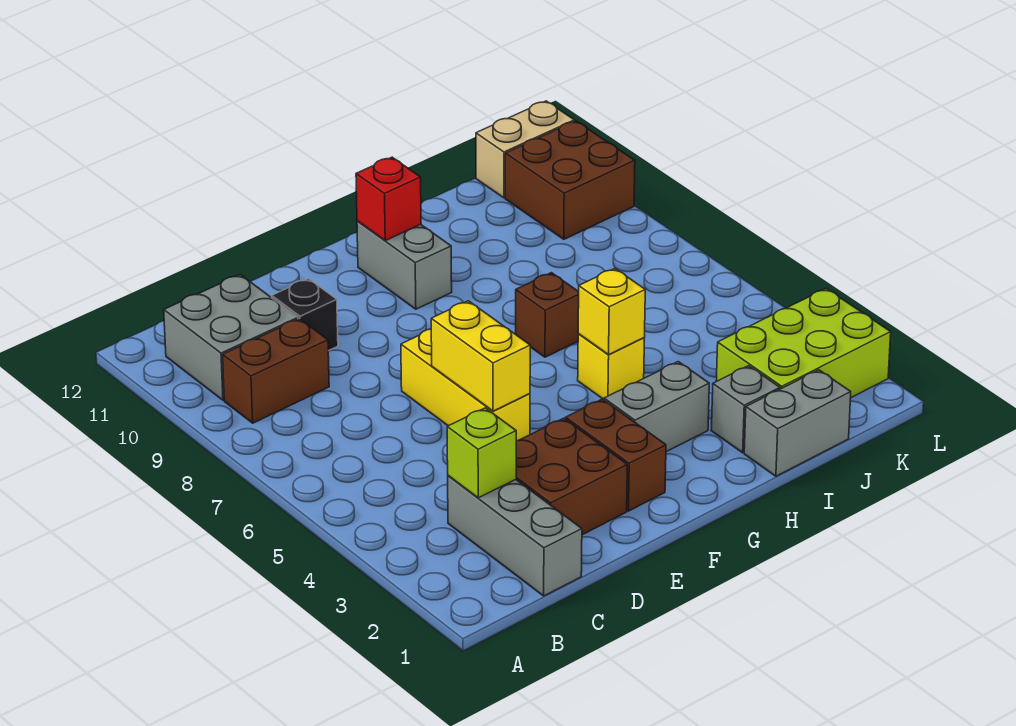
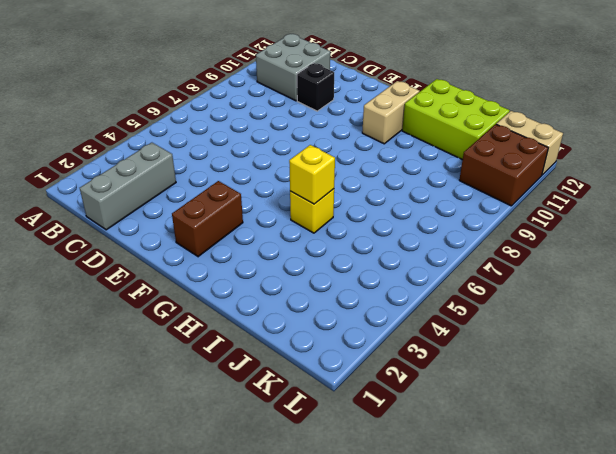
tan 1x2 brick [362,81,420,144] -> grey 1x2 brick [357,221,452,309]
lime 2x3 brick [402,79,510,160] -> lime 2x3 brick moved to [716,289,891,397]
none -> brown 1x2 brick [223,319,329,423]
none -> brown 2x2 brick [516,418,627,535]
none -> yellow 1x3 brick [401,329,530,441]

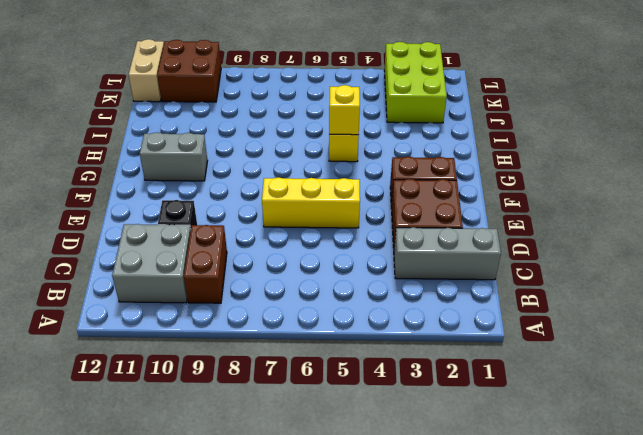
none -> grey 1x2 brick [604,362,709,452]
none -> brown 1x1 brick [516,273,579,357]
none -> grey 1x2 brick [744,370,851,476]

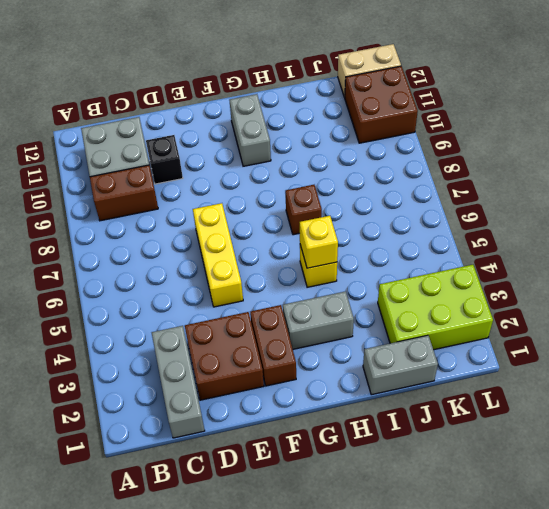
none -> grey 1x1 brick [711,366,780,453]
none -> lime 1x1 brick [447,408,516,498]
none -> yellow 1x2 brick [431,301,530,411]

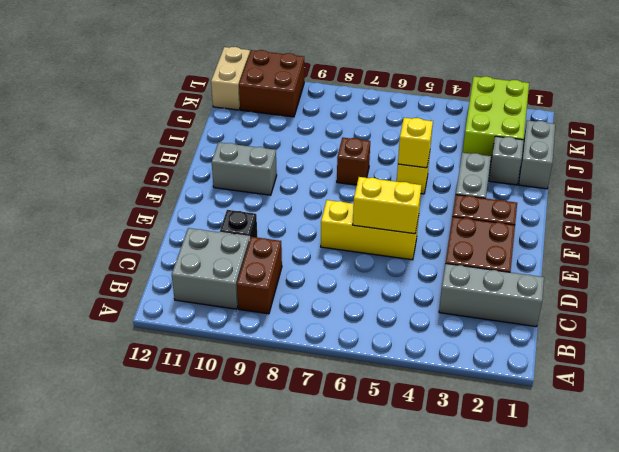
none -> lime 1x1 brick [447,408,516,498]
none -> red 1x1 brick [356,157,421,241]

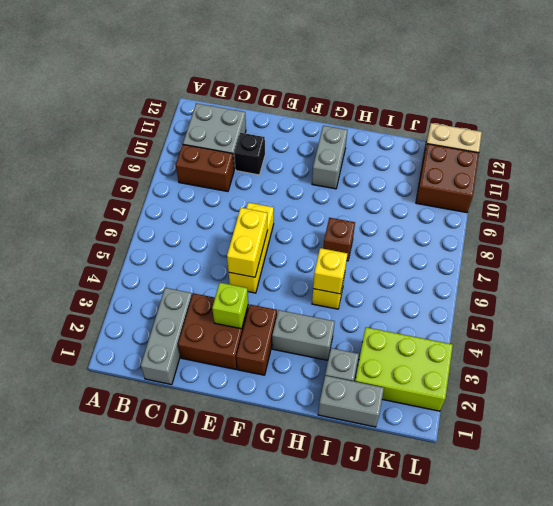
lime 1x1 brick [212,283,248,329] -> lime 1x1 brick moved to [447,408,516,498]
none -> red 1x1 brick [356,157,421,241]

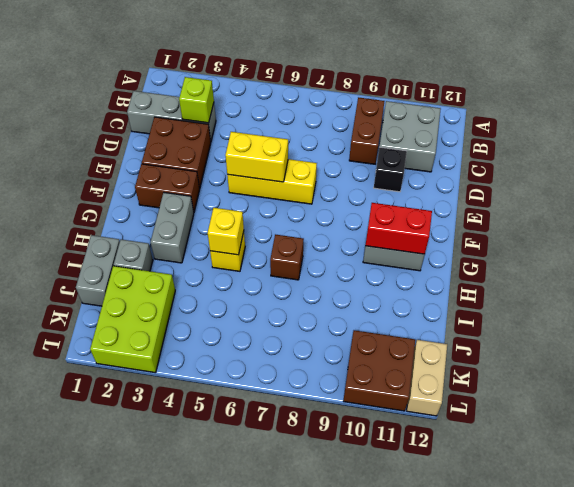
red 1x2 brick [365,203,432,254] -> red 1x1 brick [356,157,421,241]

